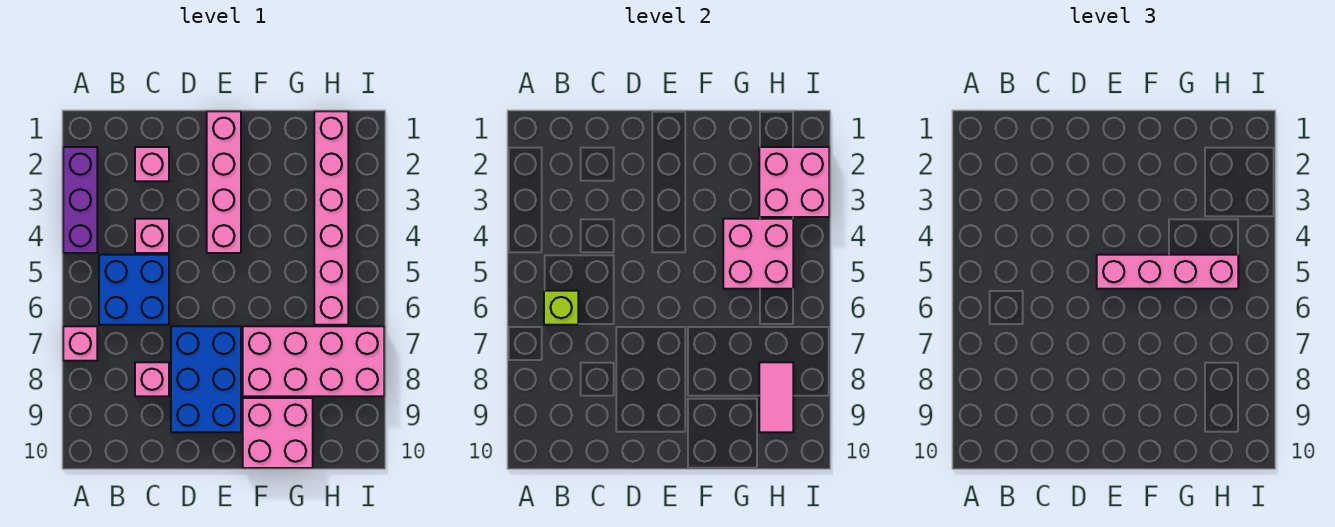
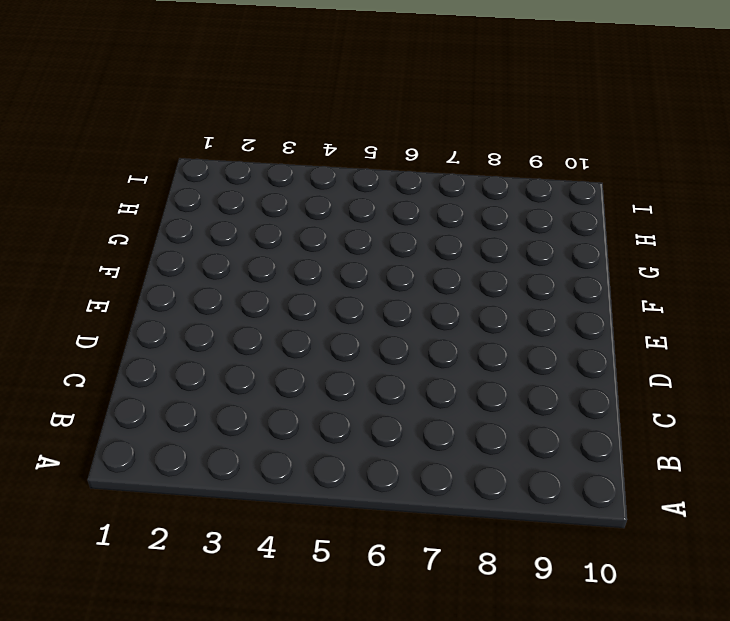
none -> purple 1x3 brick [63,147,97,253]
none -> pink 1x1 brick [63,326,97,361]
none -> blue 2x2 brick [99,255,169,325]

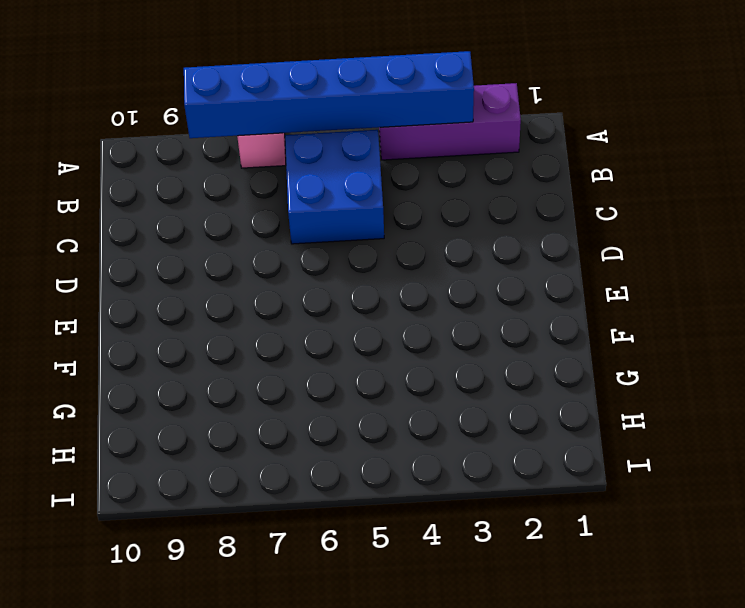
blue 1x6 brick [184,51,474,138] -> none
none -> pink 1x1 brick [135,147,169,181]
none -> pink 1x1 brick [135,219,169,253]
none -> pink 1x1 brick [135,362,169,396]

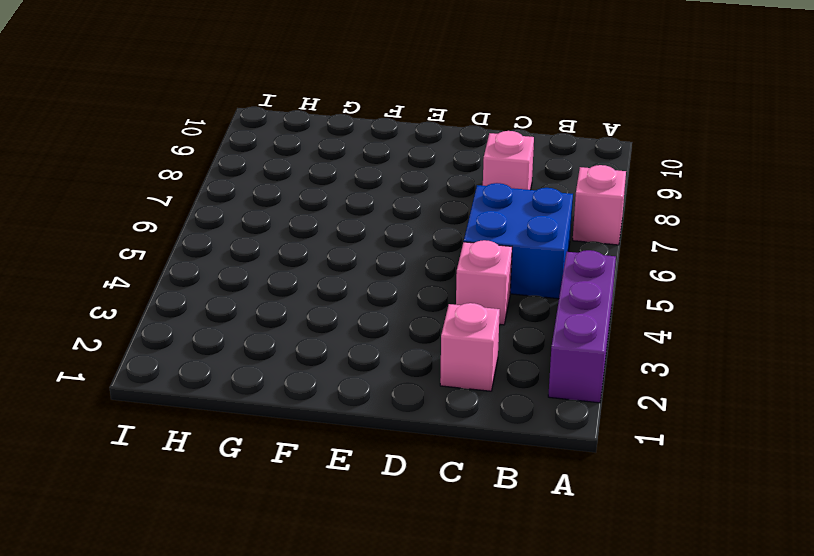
none -> blue 2x3 brick [171,326,241,432]
none -> pink 1x4 brick [207,111,241,253]
none -> pink 2x4 brick [243,326,384,396]

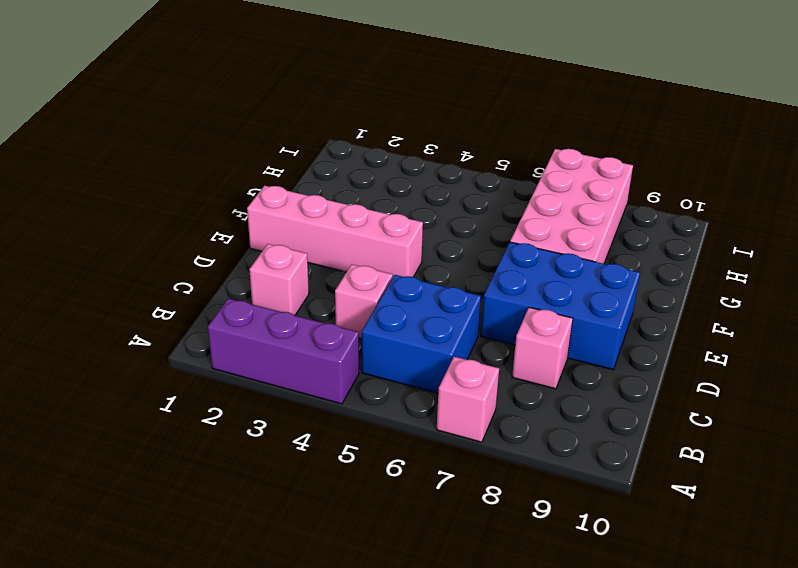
none -> pink 2x2 brick [243,398,313,468]
none -> pink 1x6 brick [314,111,348,325]
none -> lime 1x1 brick [544,291,578,325]

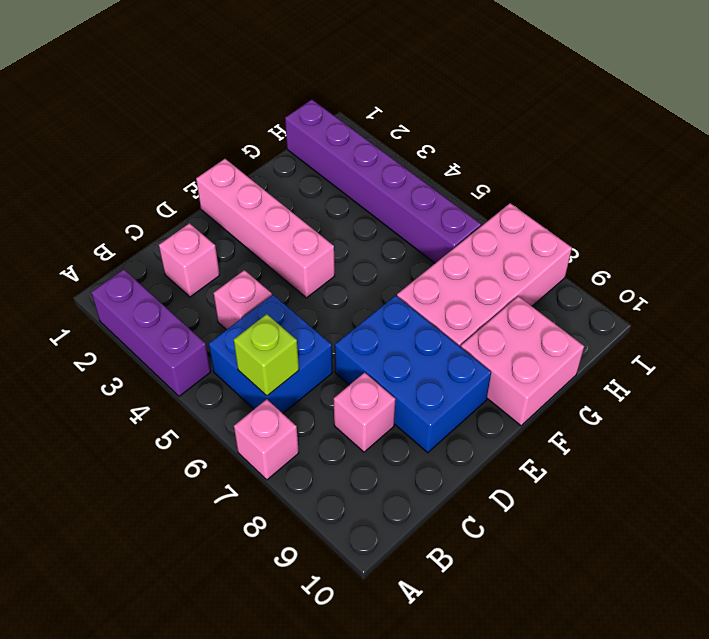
purple 1x6 brick [285,100,481,263] -> pink 1x6 brick [314,111,348,325]
none -> pink 2x2 brick [723,219,793,289]
none -> pink 2x2 brick [759,147,829,217]
none -> pink 1x2 tile [759,362,793,432]

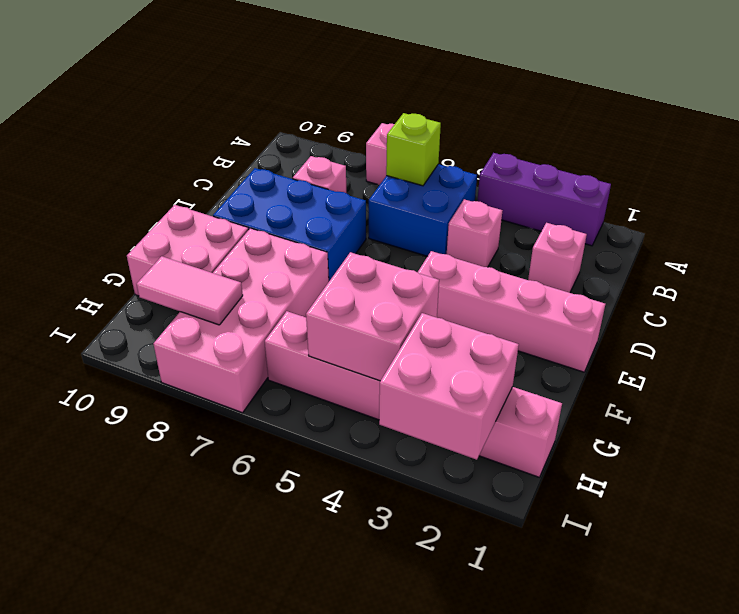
none -> pink 1x4 brick [1097,255,1238,289]

